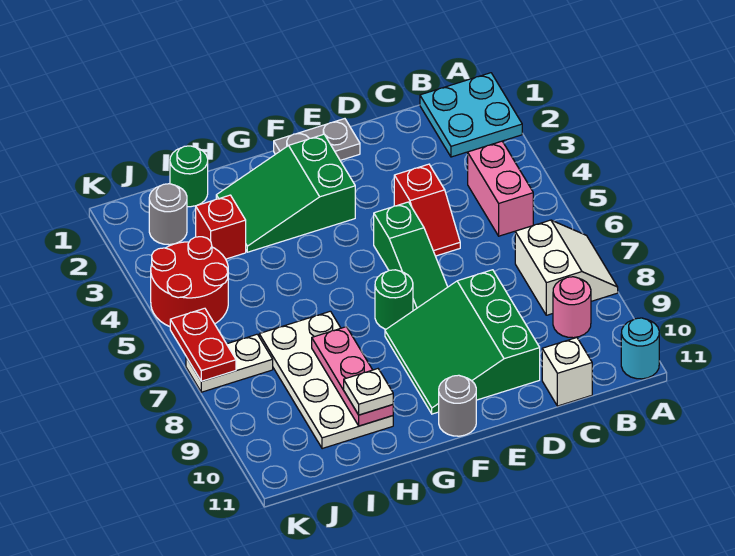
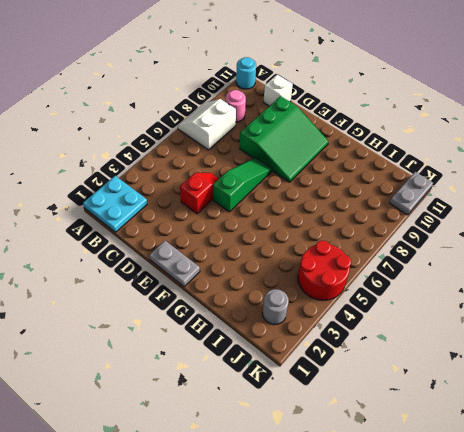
grey 1x2 plate [390,172,433,215] -> none
none -> pink 1x2 brick [468,141,533,236]
none -> green 2x3 slope [216,134,355,252]
none -> green 1x1 round brick [375,270,413,329]

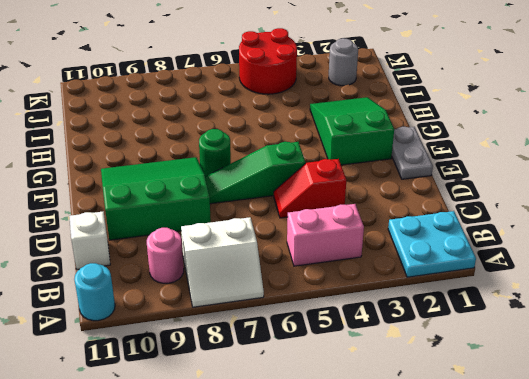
none -> grey 1x1 round brick [439,375,476,436]
none -> white 2x4 plate [259,311,393,449]
none -> green 1x1 round brick [170,146,208,207]

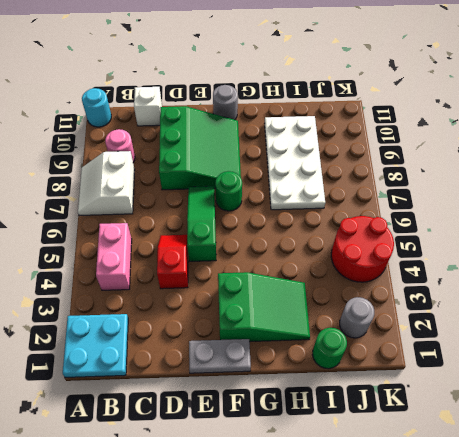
none -> red 1x1 brick [196,195,246,259]
none -> white 1x2 plate [186,334,273,392]
none -> pink 1x3 plate [312,327,393,426]

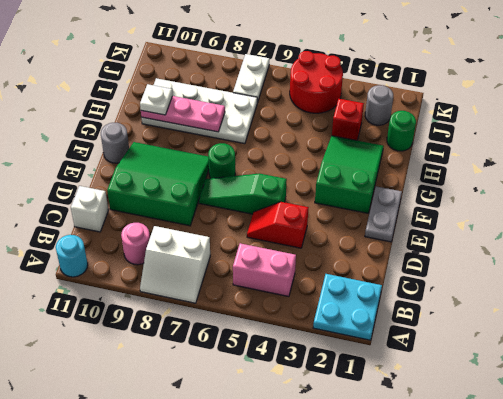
none -> red 1x2 plate [170,308,236,381]

